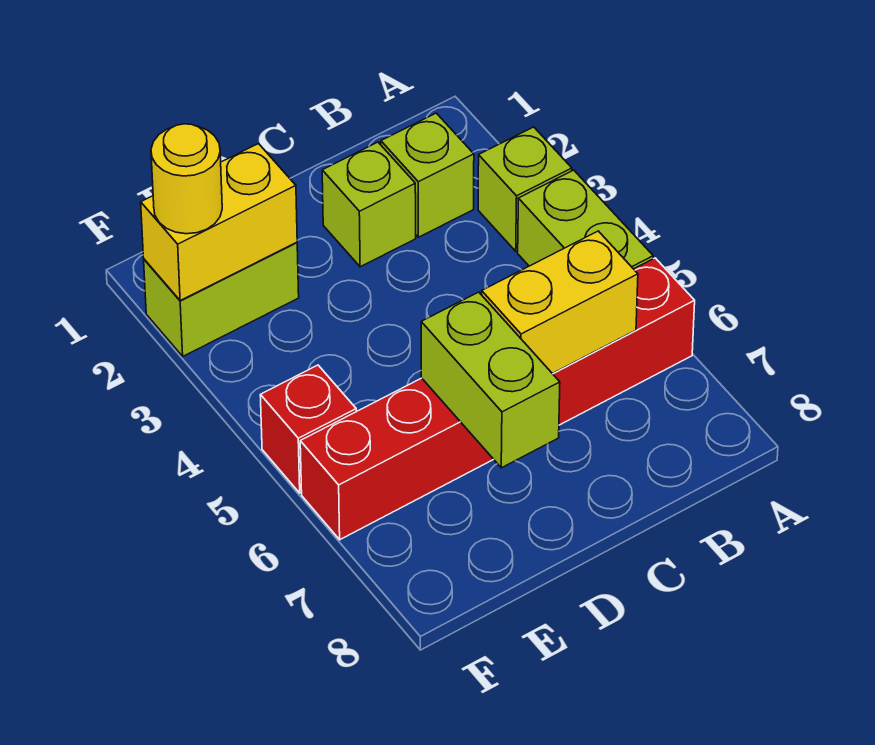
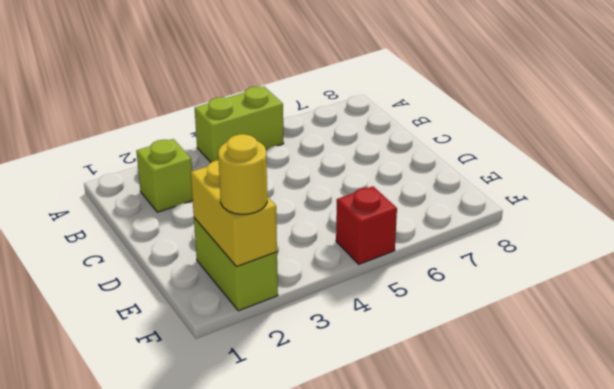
none -> lime 1x1 brick [478,127,572,251]
none -> red 1x6 brick [300,258,695,540]

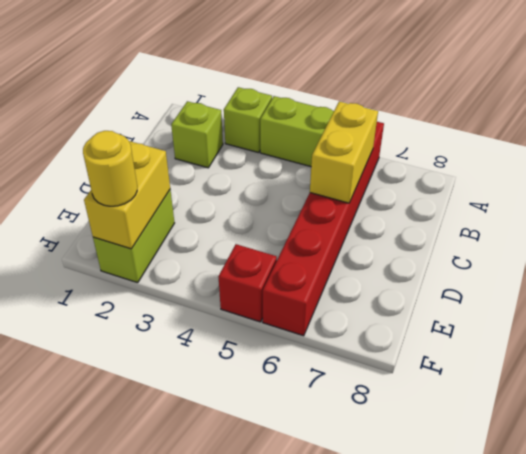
none -> lime 1x1 brick [322,142,416,267]
none -> lime 1x2 brick [421,292,560,468]

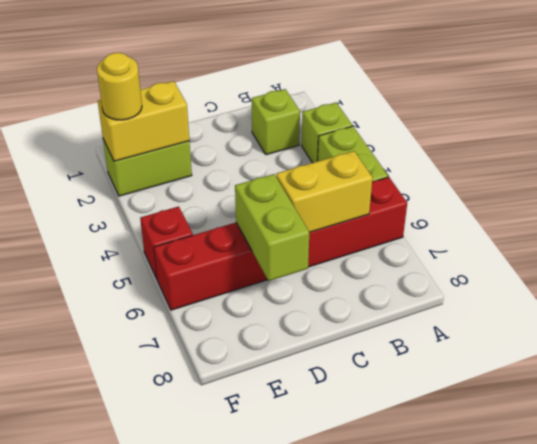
none -> lime 1x1 brick [322,142,416,267]

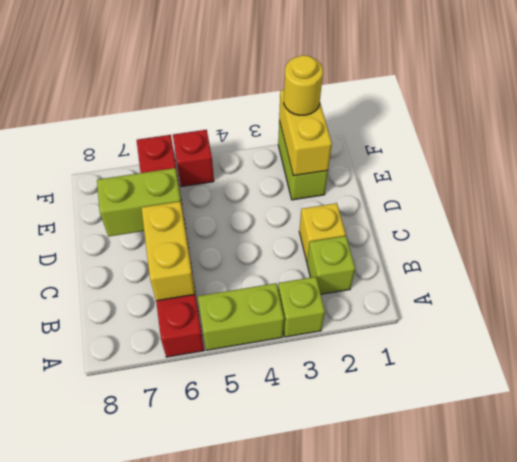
yellow 1x1 brick [299,203,346,261] -> lime 1x1 brick [322,142,416,267]

